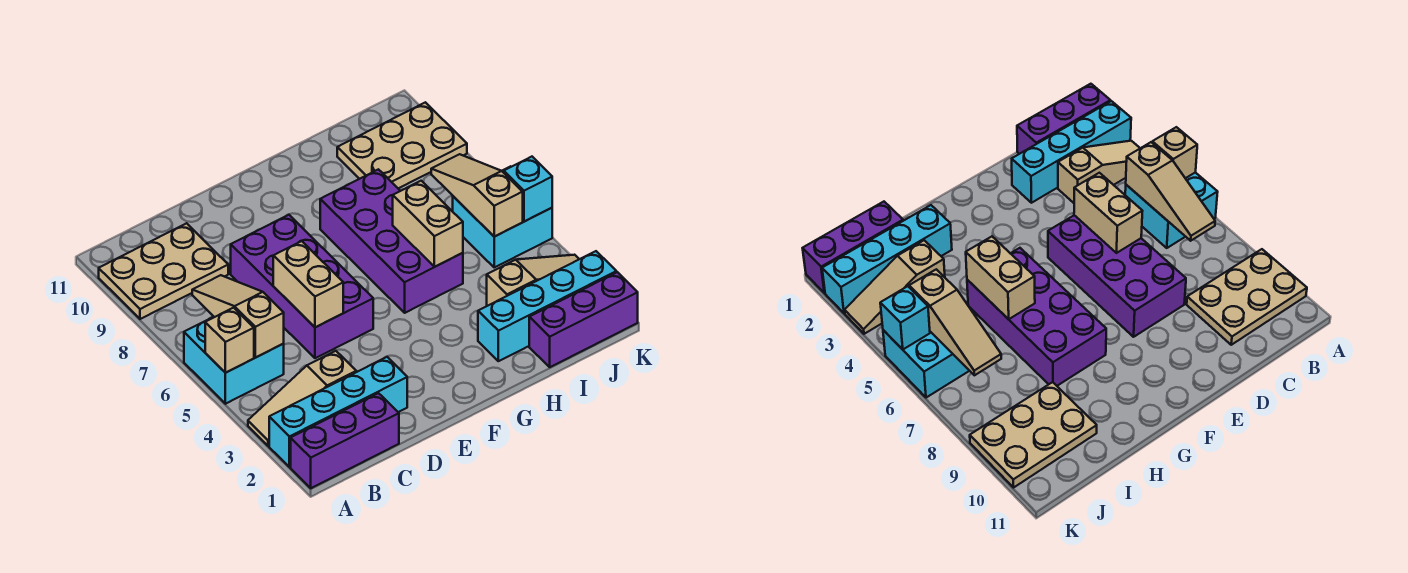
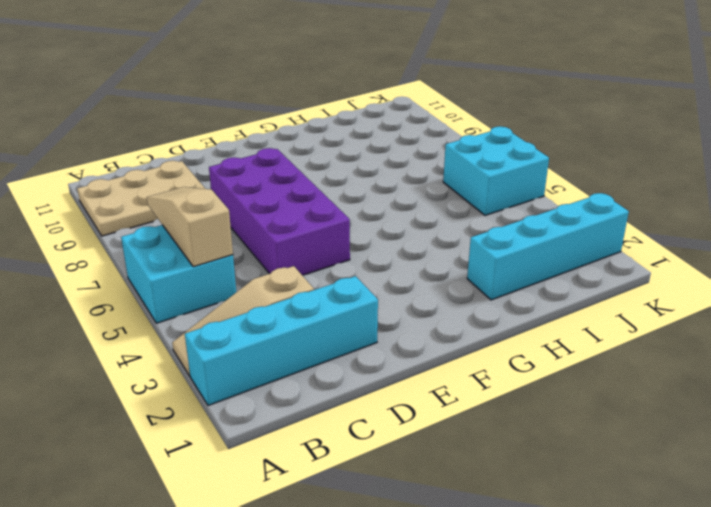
none -> purple 1x3 brick [291,393,399,488]
none -> purple 2x4 brick [320,169,463,313]
none -> purple 1x3 brick [529,272,638,367]

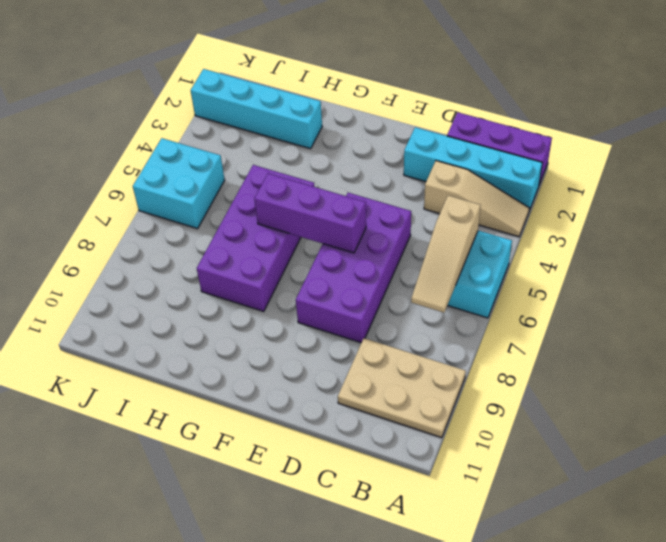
purple 1x3 brick [254,173,366,253] -> purple 1x3 brick moved to [529,272,638,367]
none -> tan 1x3 slope [487,255,579,306]
none -> tan 2x3 plate [337,102,467,188]
none -> tan 1x1 brick [205,308,254,373]

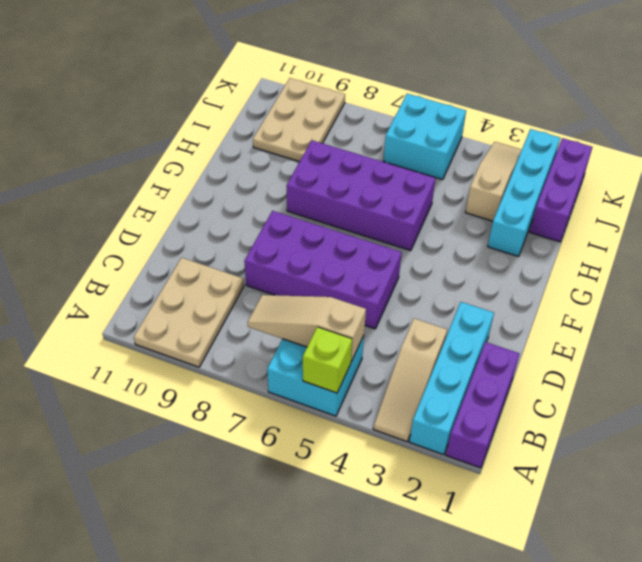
lime 1x1 brick [303,327,352,393] -> tan 1x1 brick [205,308,254,373]
none -> tan 1x2 brick [273,241,343,327]
none -> tan 1x2 brick [393,181,463,267]
none -> tan 1x3 slope [431,154,523,237]

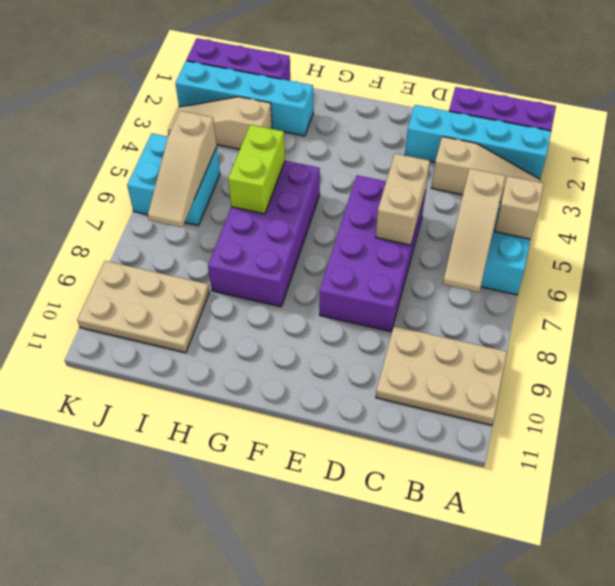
lime 1x2 brick [228,125,285,214] -> tan 1x2 brick [393,181,463,267]
none -> cyan 1x1 brick [504,157,552,222]

